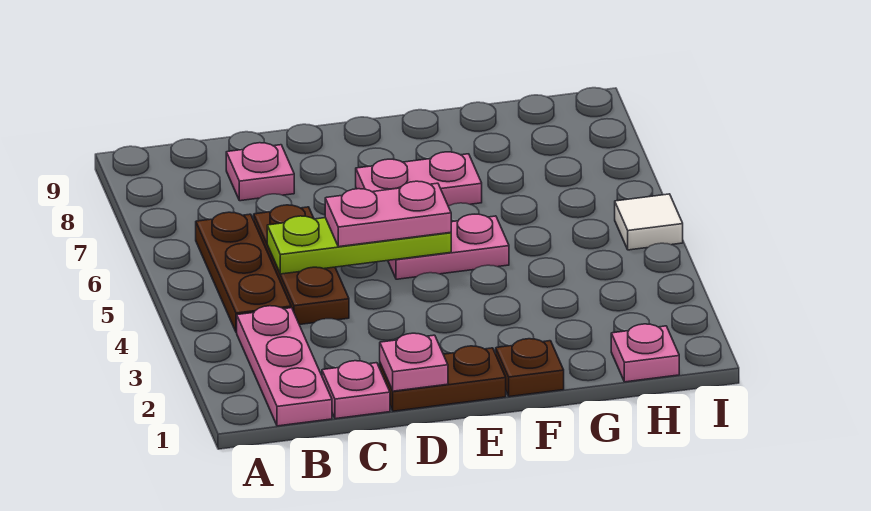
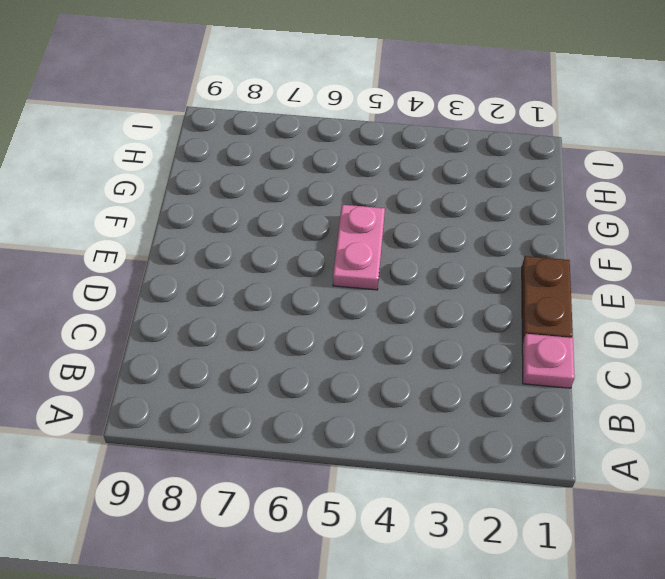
none -> pink 1x3 plate [237,306,332,426]
none -> brown 1x3 plate [196,212,291,333]
none -> brown 1x3 plate [254,205,349,325]

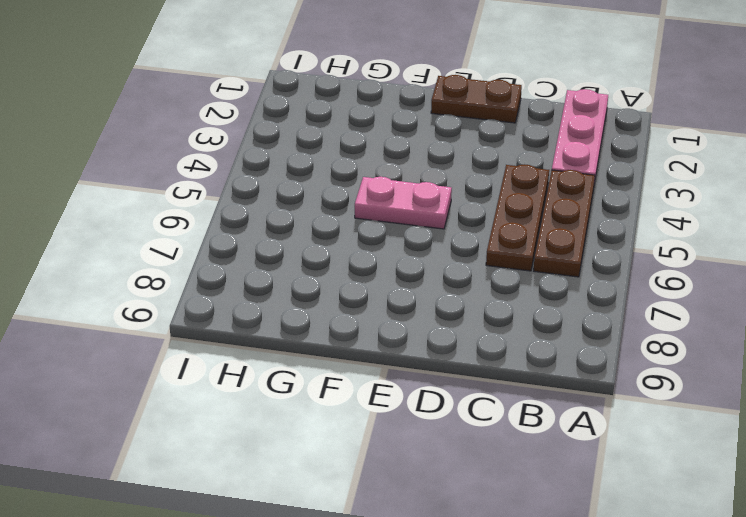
none -> pink 1x1 plate [322,361,390,419]
none -> pink 1x1 plate [226,143,294,201]
none -> pink 1x2 plate [356,152,482,206]

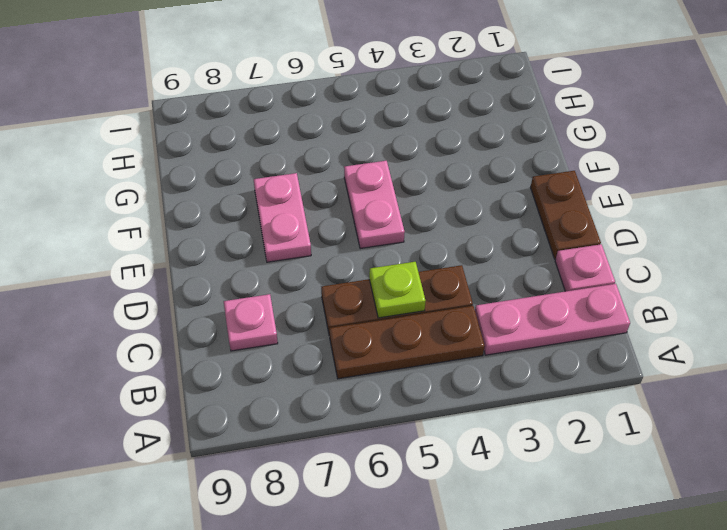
lime 1x1 plate [369,262,425,318] -> lime 1x3 plate [267,216,451,274]
none -> brown 1x1 plate [496,339,564,397]
none -> pink 1x1 plate [611,324,679,382]
none -> white 1x1 tile [615,194,683,250]

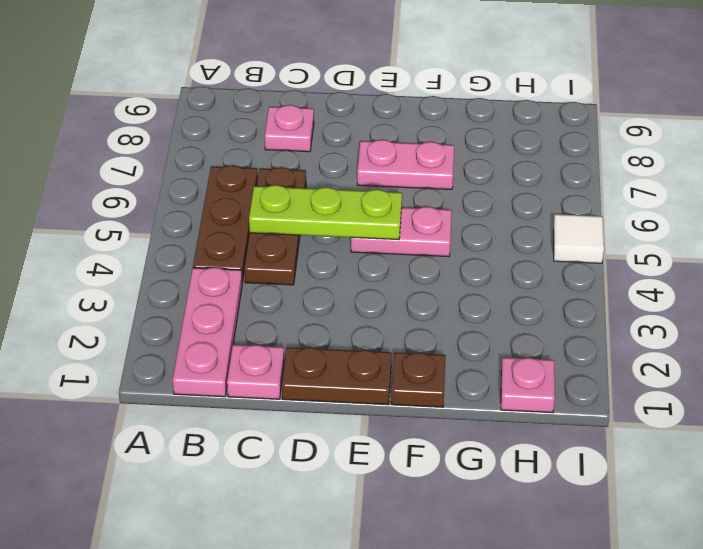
none -> pink 1x1 plate [380,333,448,391]
none -> pink 1x2 plate [325,181,451,247]

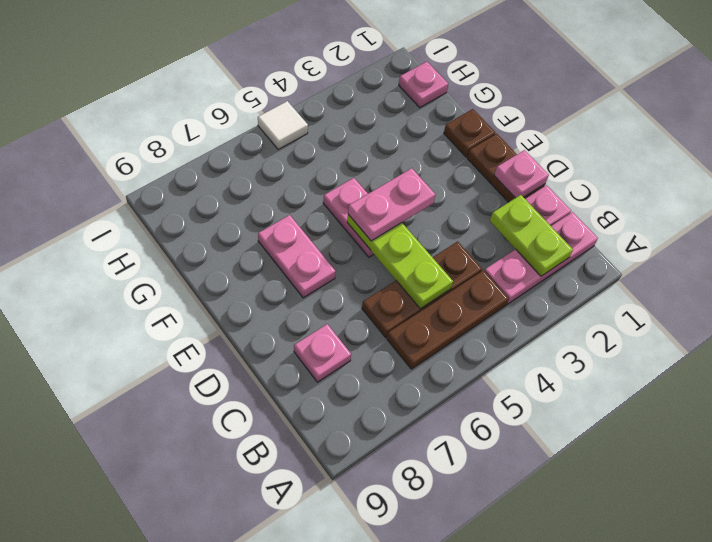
lime 1x2 plate [490,195,573,276] -> none
pink 1x2 plate [348,168,435,241] -> pink 1x2 plate turned to [325,181,451,247]

